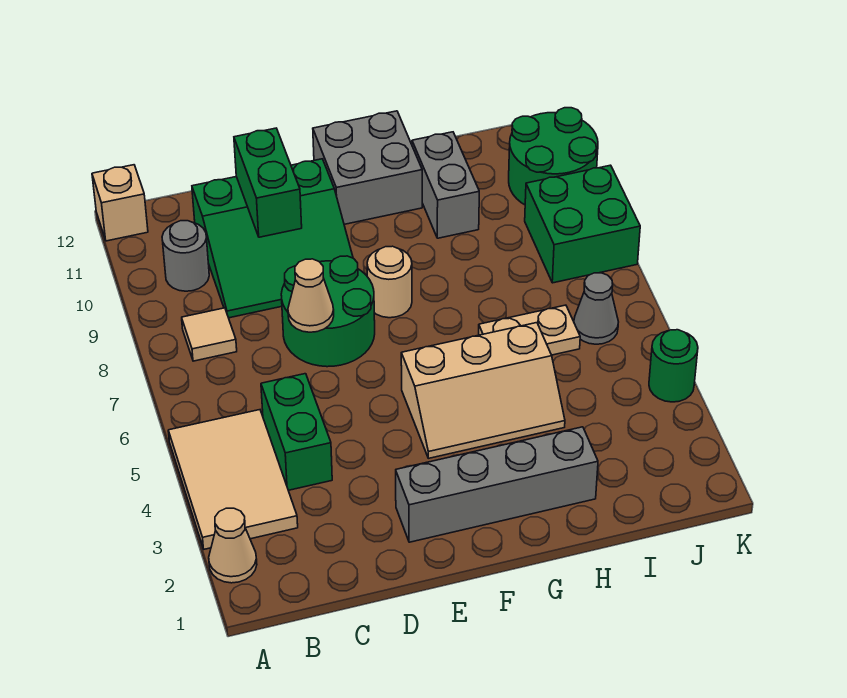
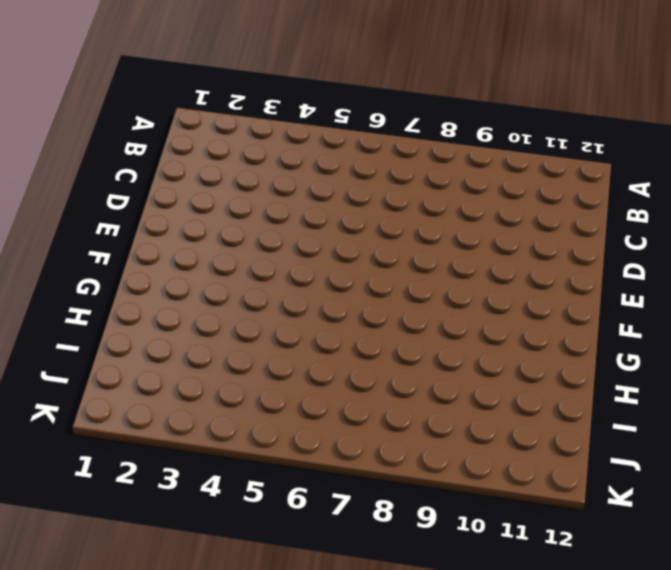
none -> tan 1x1 cone [209,508,257,583]
none -> tan 2x3 tile [168,410,298,549]
none -> tan 1x1 brick [92,165,148,241]

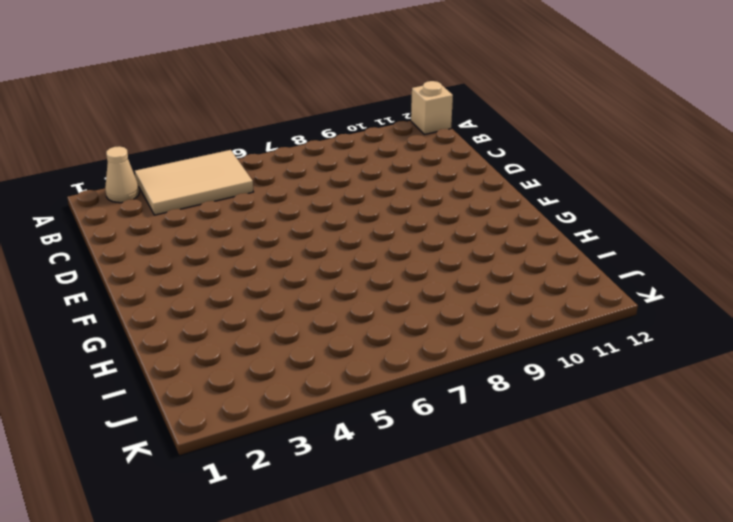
none -> tan 1x1 tile [182,308,237,361]
none -> grey 1x1 round brick [162,221,209,291]
none -> green 1x2 brick [261,374,332,490]

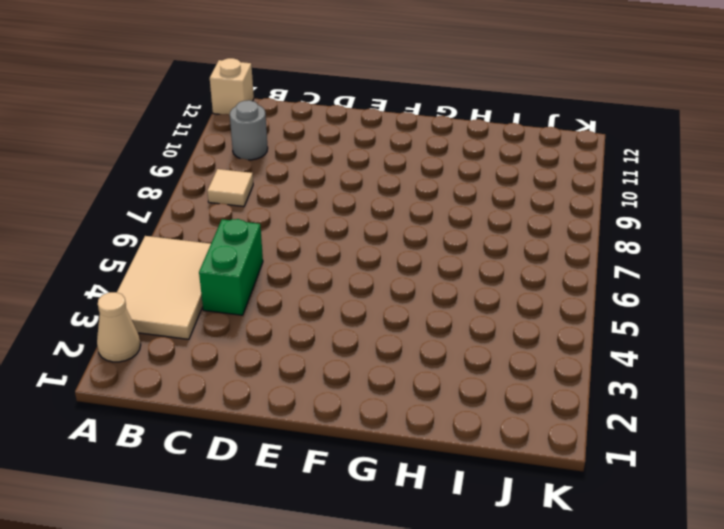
none -> green 3x3 slope [192,159,353,318]
none -> green 2x2 round brick [281,256,375,367]
none -> grey 1x4 brick [396,427,598,542]

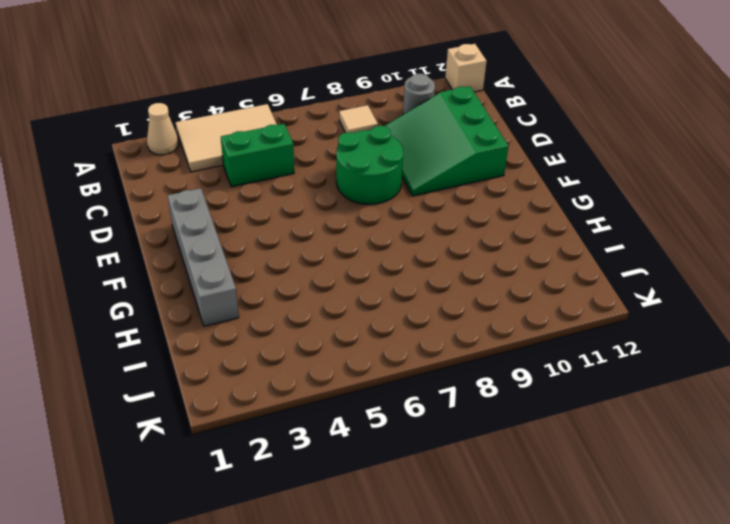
none -> tan 2x3 slope [401,323,565,458]
none -> tan 1x1 round brick [367,246,412,318]
none -> grey 2x2 brick [313,111,422,224]

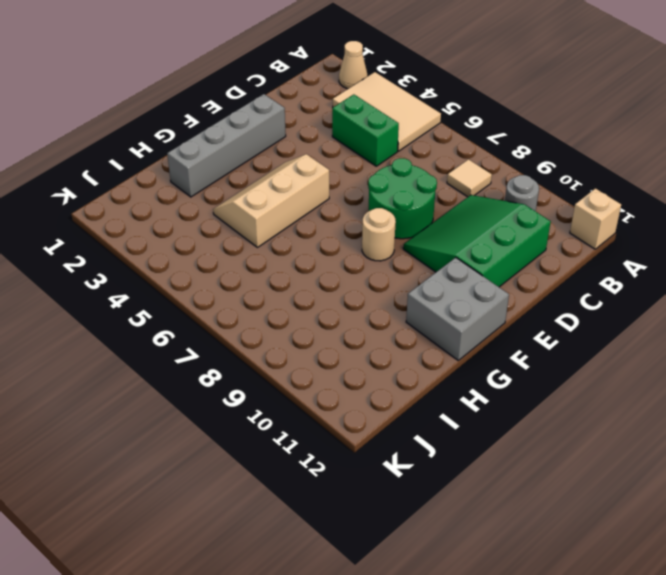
none -> tan 1x2 plate [479,305,580,355]
none -> grey 1x2 brick [412,132,479,238]
none -> grey 1x1 cone [574,273,618,344]

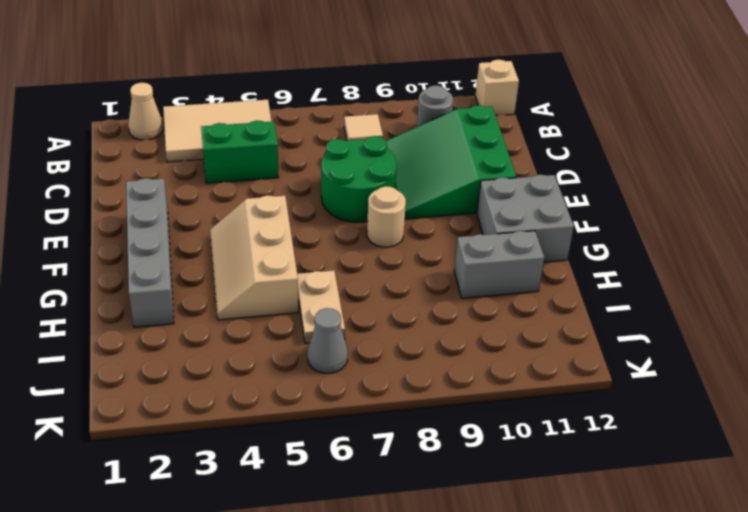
none -> green 2x2 brick [525,165,640,283]
none -> green 2x2 round brick [509,108,598,205]
none -> green 1x1 round brick [649,330,698,402]

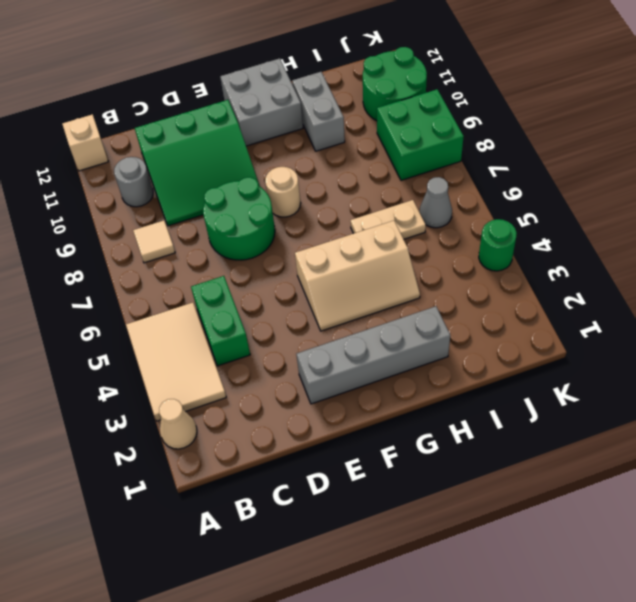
none -> tan 1x1 cone [288,259,334,332]
none -> green 1x2 brick [234,128,302,237]

